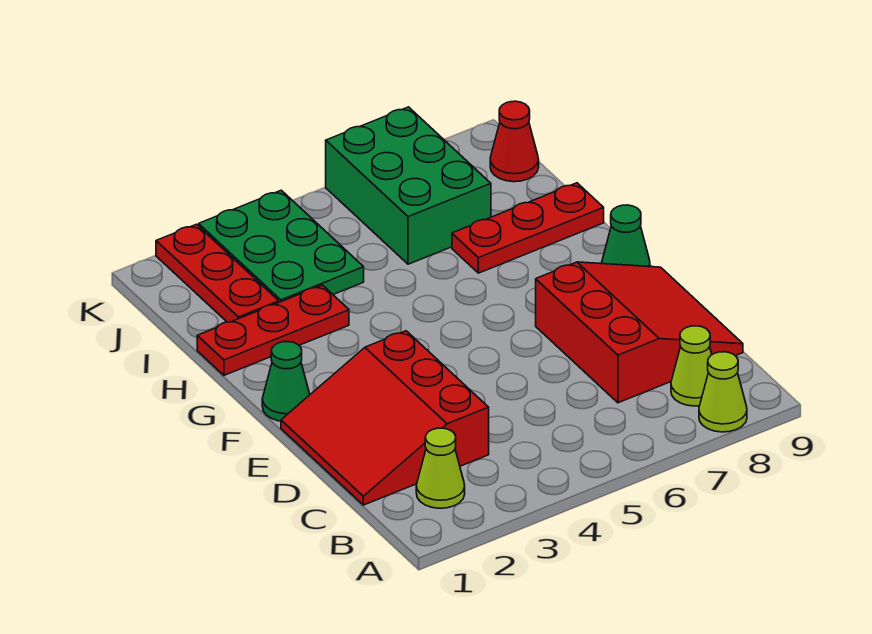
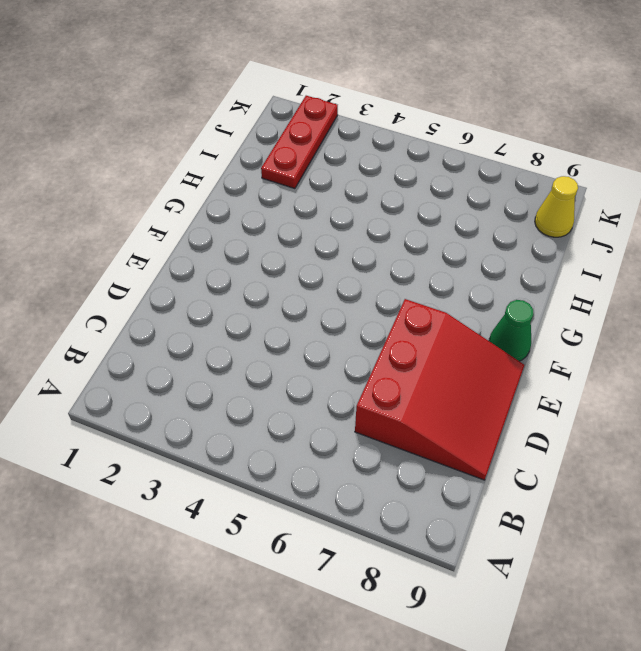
yellow 1x1 cone [535,176,578,237] -> red 1x1 cone [490,101,539,182]
none -> lime 1x1 cone [699,352,747,432]
none -> lime 1x1 cone [416,428,465,508]
none -> lime 1x1 cone [671,326,712,406]

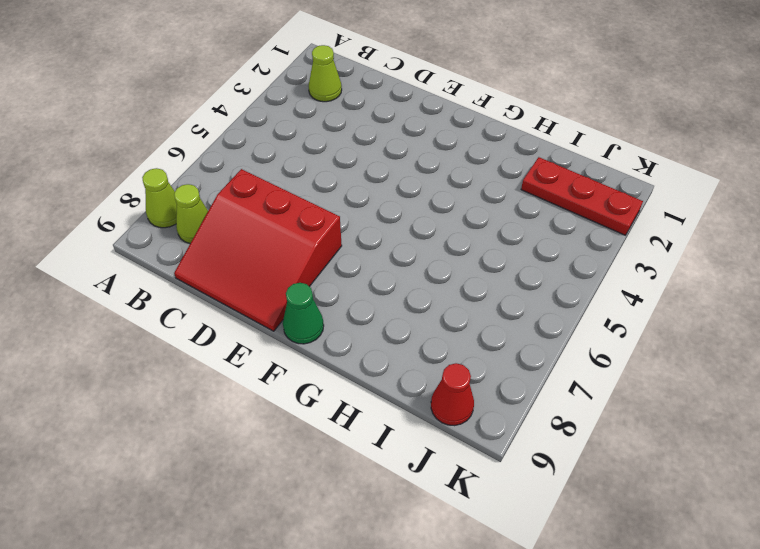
none -> red 3x3 slope [281,331,489,505]
none -> green 1x1 cone [262,342,310,421]
none -> red 1x3 plate [197,285,349,375]

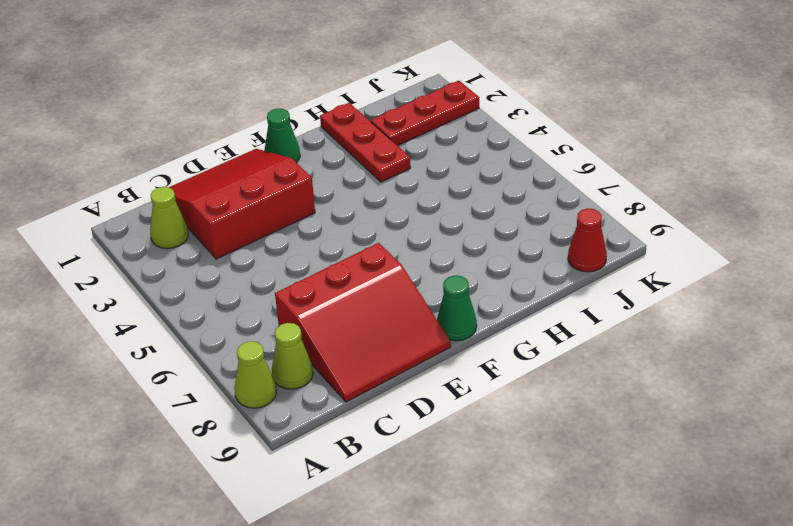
none -> red 1x3 plate [452,183,604,273]
none -> green 2x3 plate [199,190,364,302]
none -> green 2x3 brick [326,107,491,264]

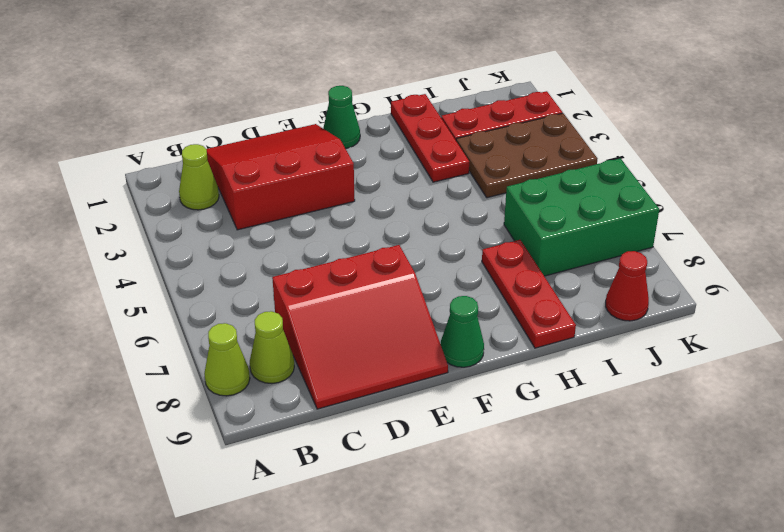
brown 2x3 plate [456,113,597,198] -> green 2x3 plate [199,190,364,302]

